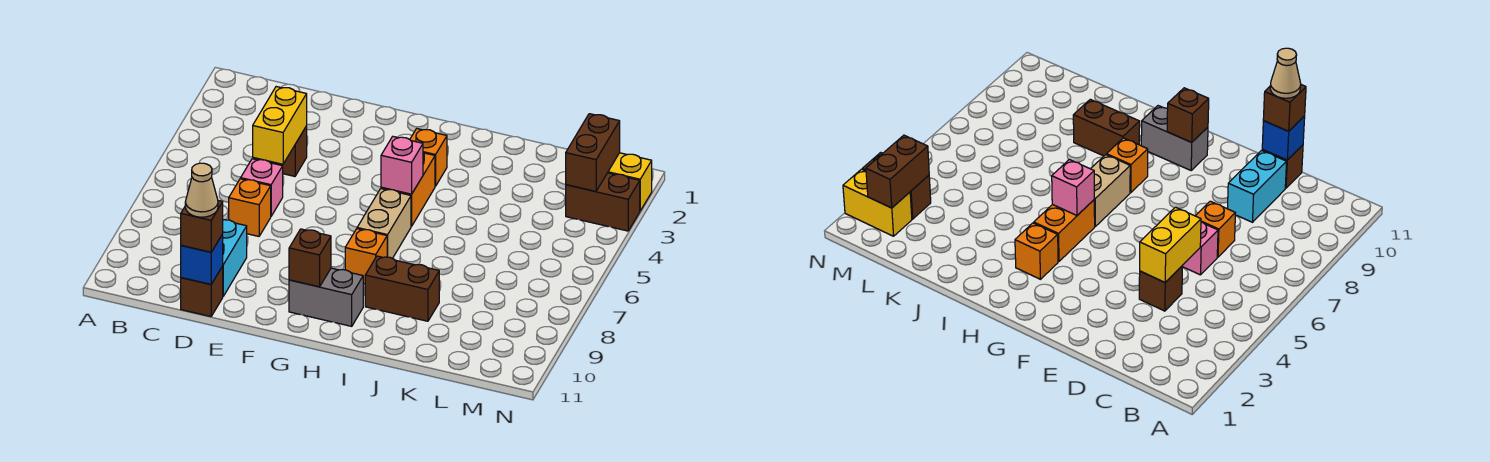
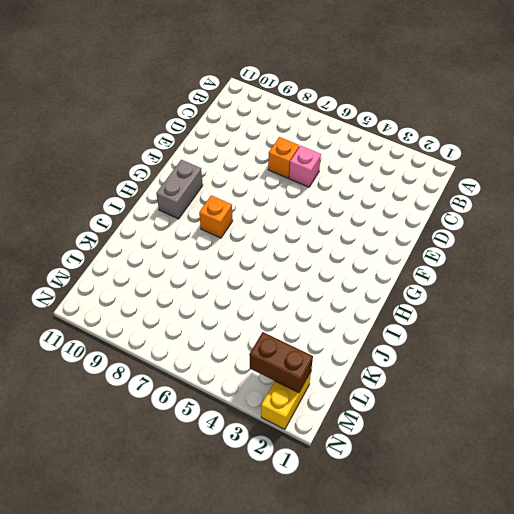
none -> brown 1x1 brick [269,126,307,176]
none -> cyan 1x2 brick [223,220,247,296]
none -> brown 1x1 brick [181,266,223,317]

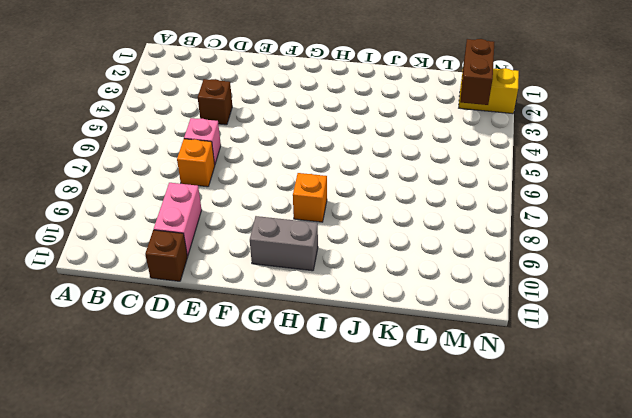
pink 1x2 brick [154,183,202,256] -> cyan 1x2 brick [223,220,247,296]
none -> orange 1x1 brick [410,129,447,186]
none -> orange 1x2 brick [381,153,435,226]
none -> tan 1x2 brick [357,189,411,258]

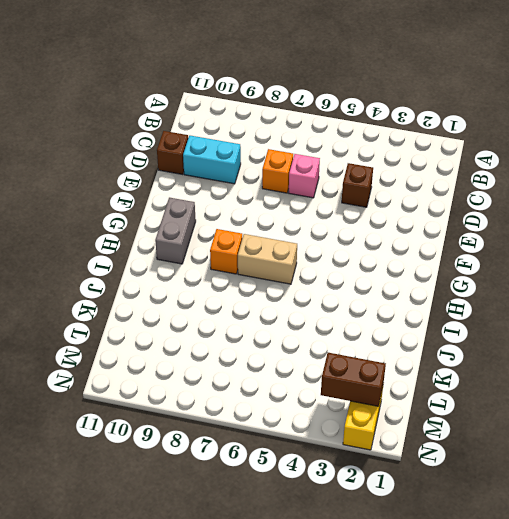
none -> orange 1x1 brick [410,129,447,186]
none -> orange 1x2 brick [381,153,435,226]
none -> brown 1x2 brick [365,256,439,321]

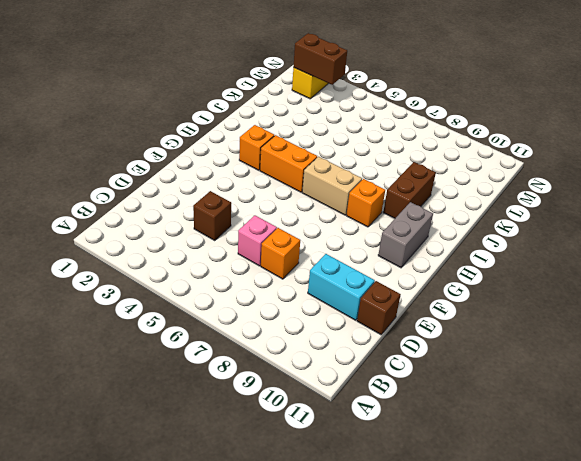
none -> brown 1x2 brick [566,173,640,231]
none -> yellow 1x2 brick [253,87,307,164]
none -> blue 1x1 brick [181,234,223,284]

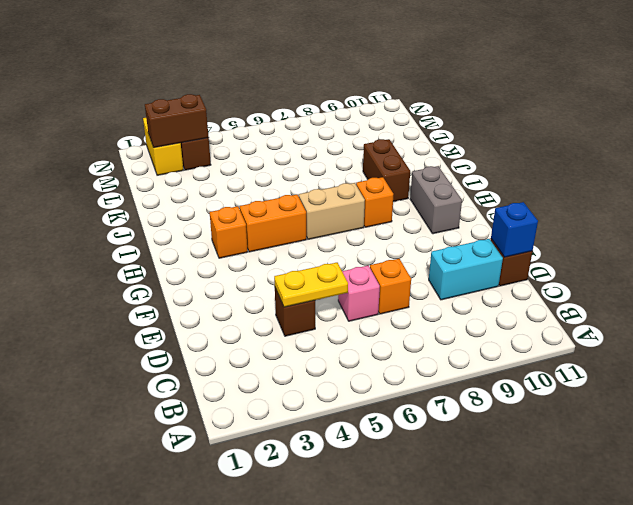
yellow 1x2 plate [274,263,348,307] -> yellow 1x2 brick [253,87,307,164]
none -> brown 1x1 brick [289,229,331,287]
none -> pink 1x1 brick [381,137,423,194]
none -> brown 1x1 brick [181,200,223,252]

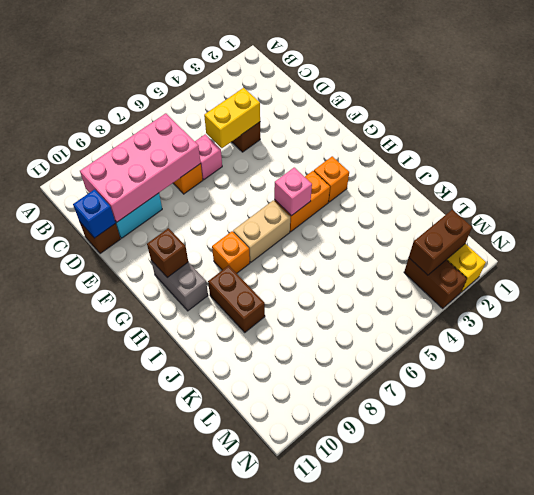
pink 2x4 brick [80,113,201,222] -> none
none -> brown 1x1 brick [181,200,223,252]
none -> tan 1x1 cone [185,163,218,217]

